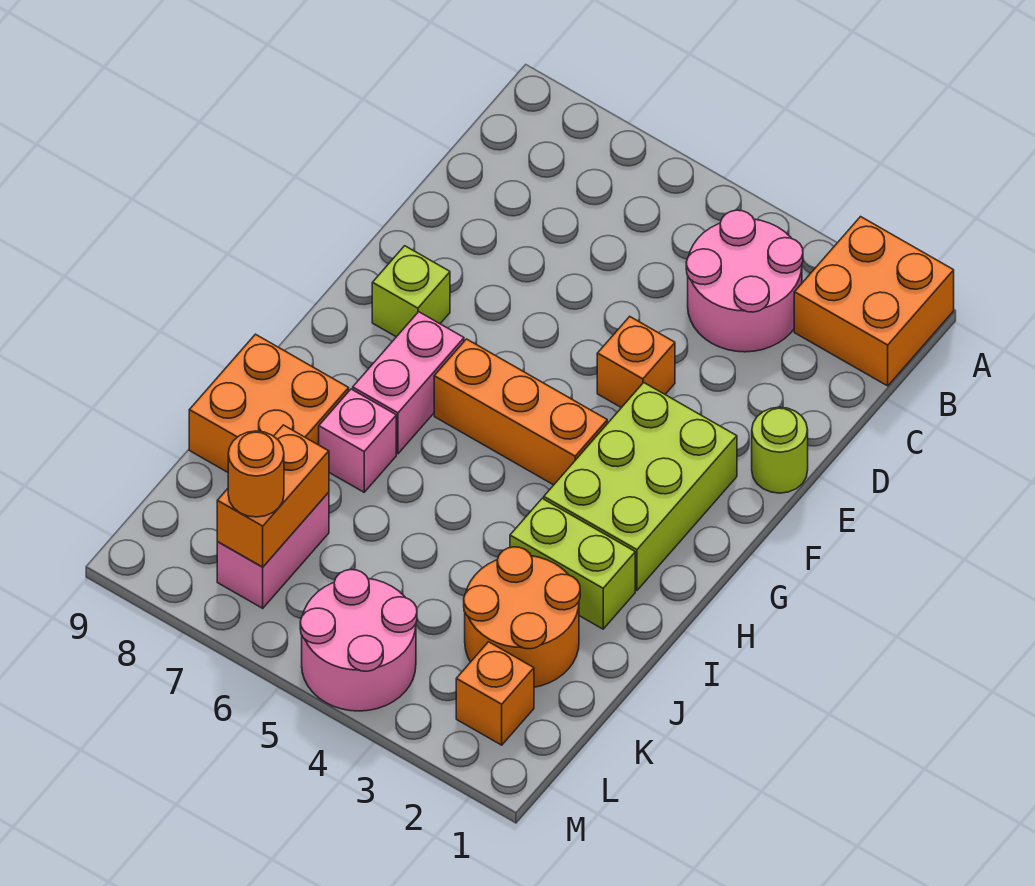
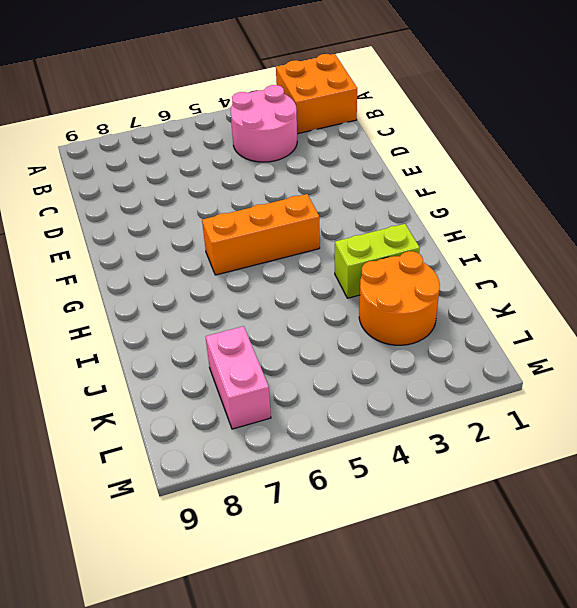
none -> lime 1x1 round brick [752,407,808,493]
none -> orange 1x1 brick [597,317,675,408]
none -> lime 2x3 brick [544,383,737,590]

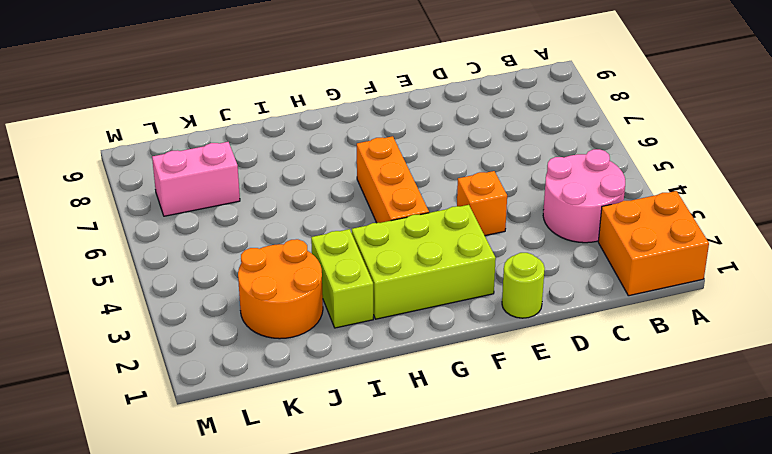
none -> lime 1x1 brick [372,246,450,337]
none -> pink 1x2 brick [353,312,464,454]
none -> pink 1x1 brick [319,389,396,492]

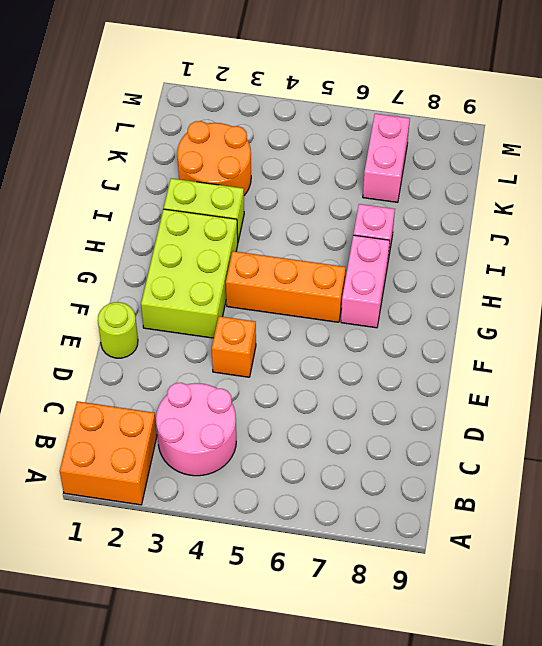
none -> lime 1x1 brick [372,246,450,337]
none -> orange 2x2 brick [189,334,349,472]
none -> orange 1x1 brick [456,642,534,745]

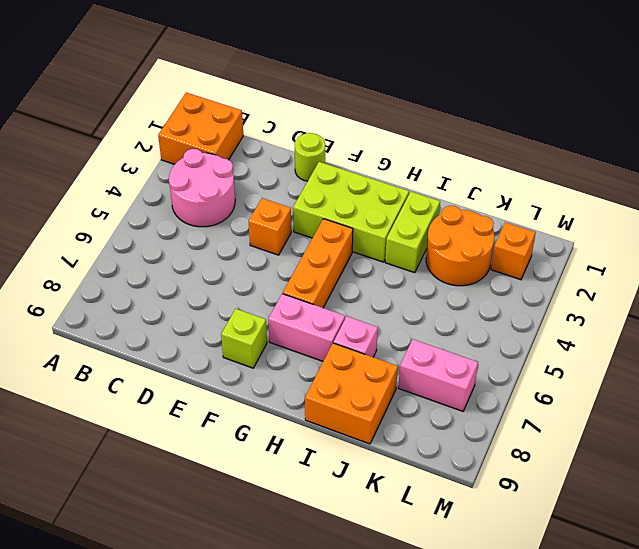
none -> pink 2x2 round brick [300,570,417,711]
none -> orange 1x2 brick [217,425,329,567]
none -> orange 1x1 round brick [228,431,284,517]

